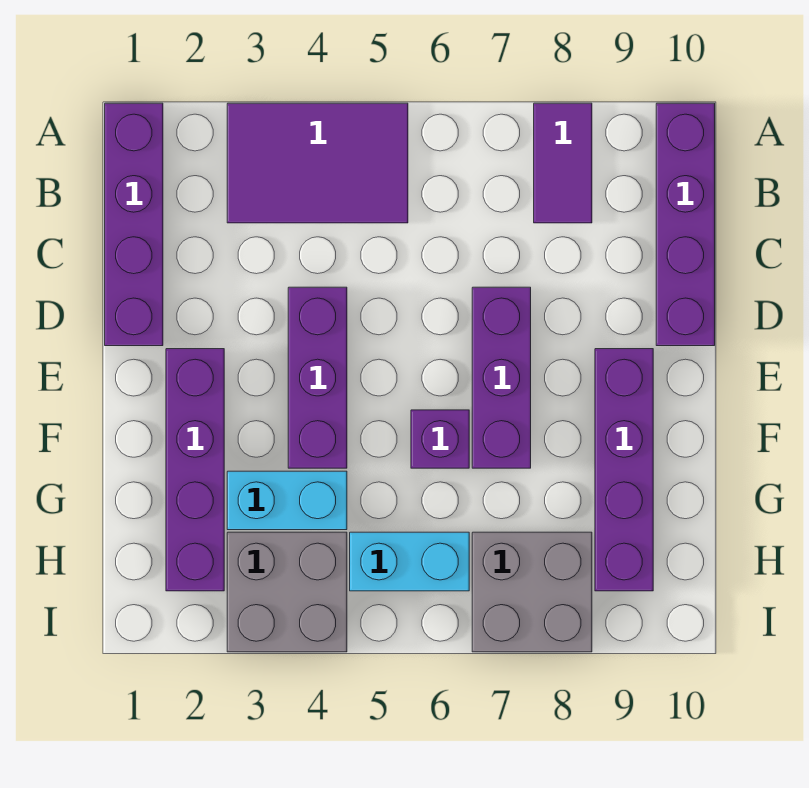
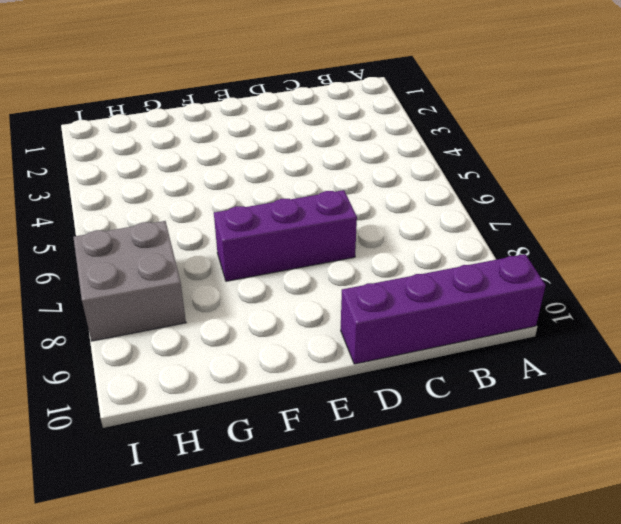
none -> purple 1x4 brick [105,103,163,346]
none -> purple 2x3 tile [227,103,408,223]
none -> purple 1x2 tile [534,103,592,223]

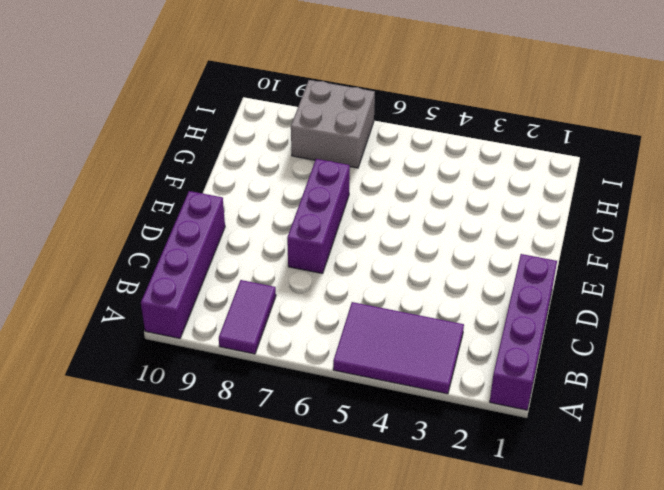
none -> purple 1x3 brick [288,287,347,468]
none -> purple 1x4 brick [166,349,224,591]
none -> purple 1x4 brick [595,349,653,591]

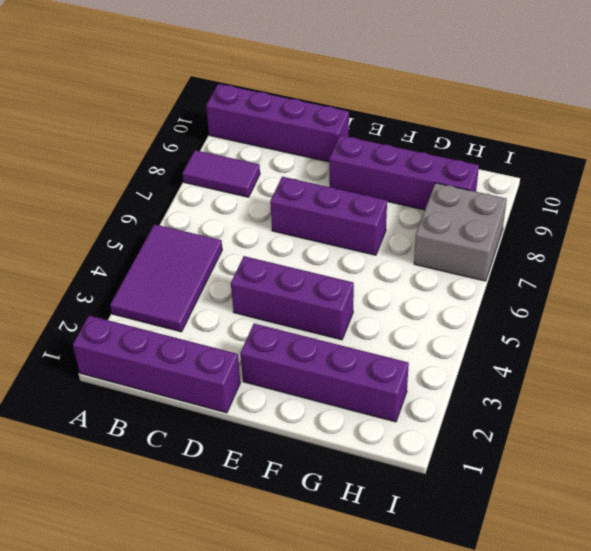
none -> purple 1x1 brick [411,410,469,468]
none -> cyan 1x2 brick [227,471,347,530]
none -> grey 2x2 brick [227,532,347,652]

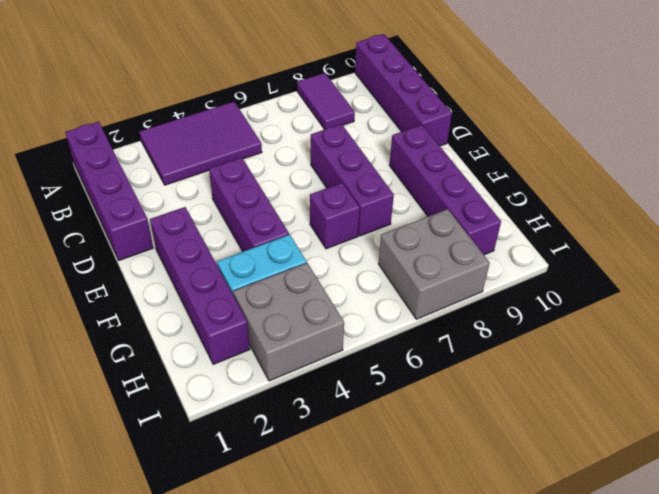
none -> cyan 1x2 brick [350,532,469,591]

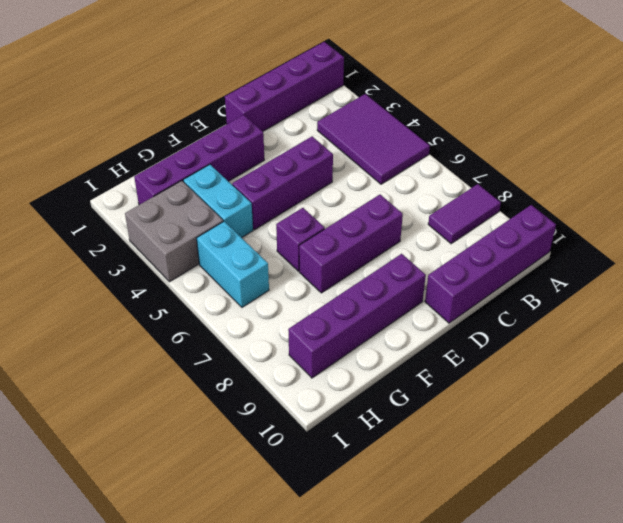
none -> grey 2x2 brick [472,532,592,652]

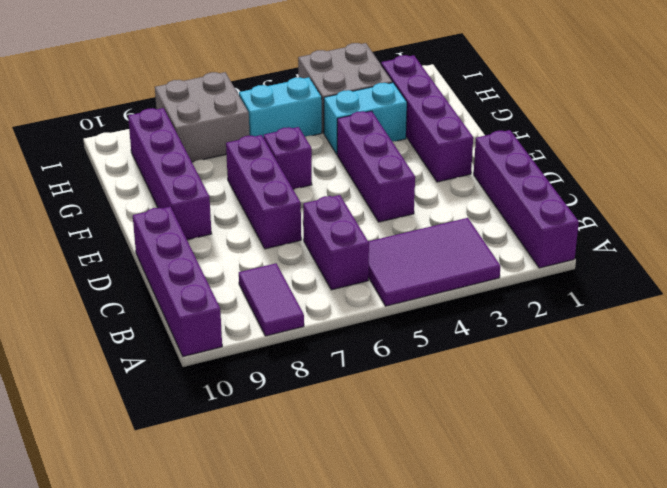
purple 1x2 brick [303,195,369,290] -> none

